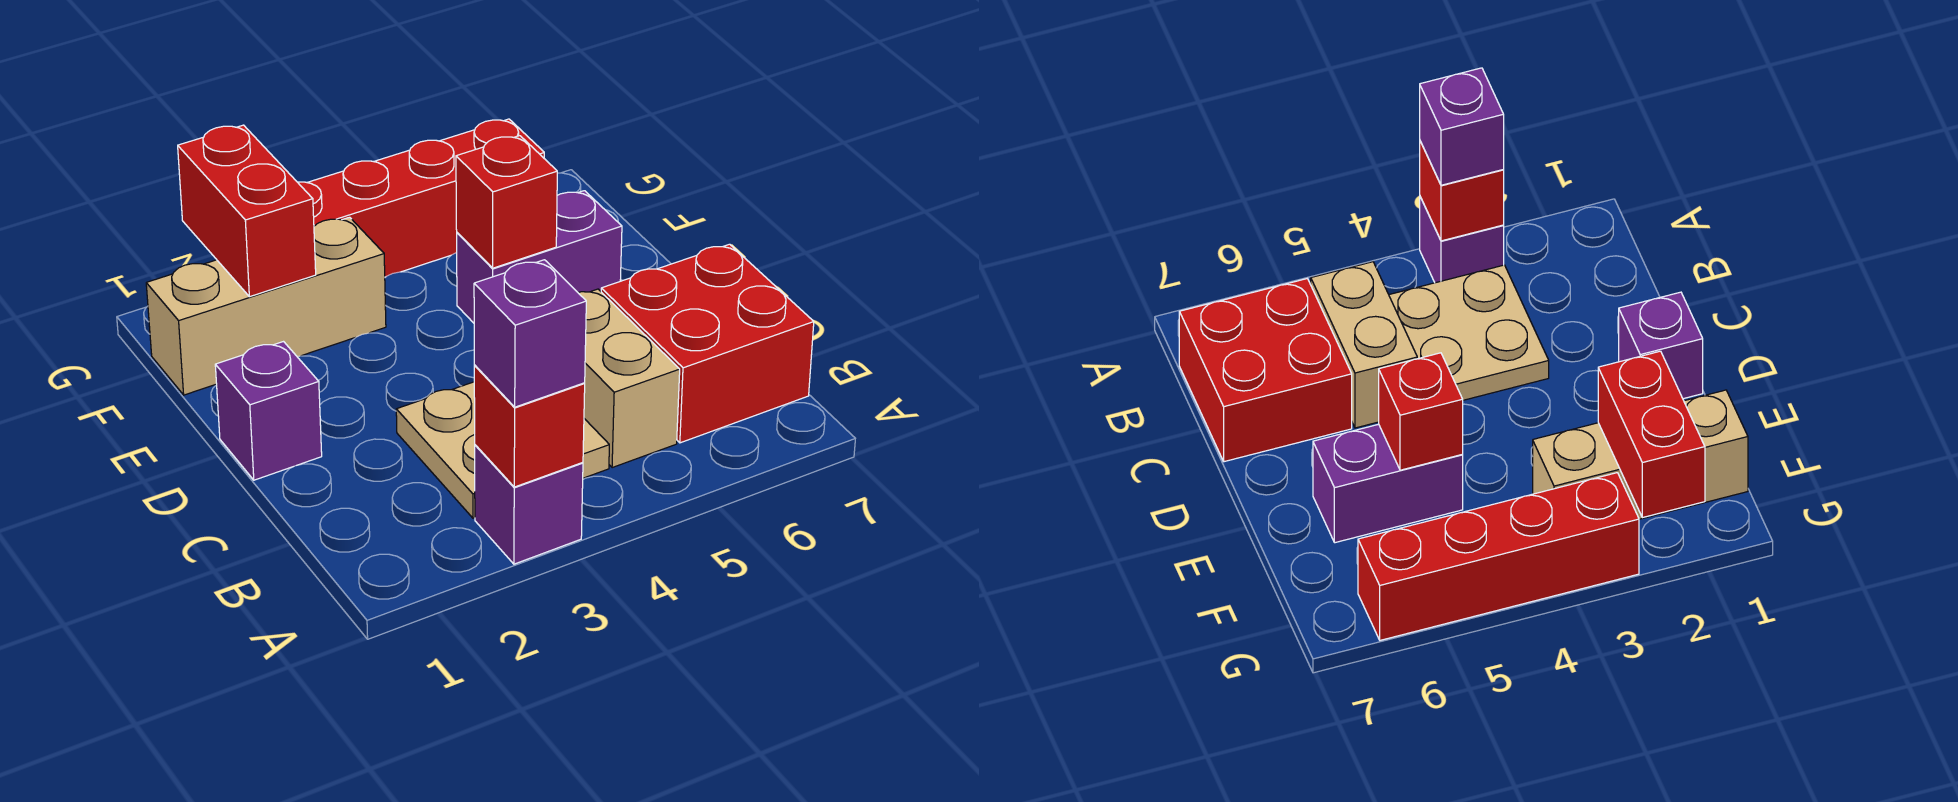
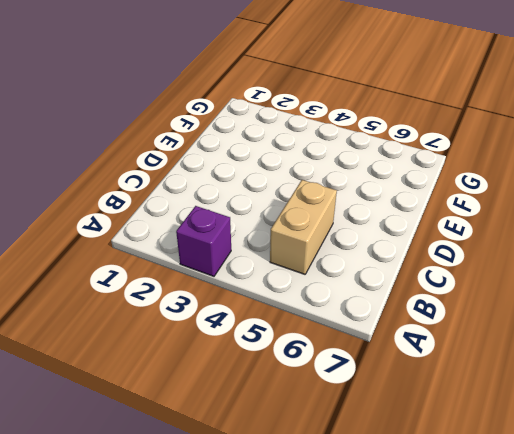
none -> tan 2x2 plate [396,382,609,518]
none -> red 2x2 brick [601,244,814,443]
none -> purple 1x1 brick [215,342,322,480]

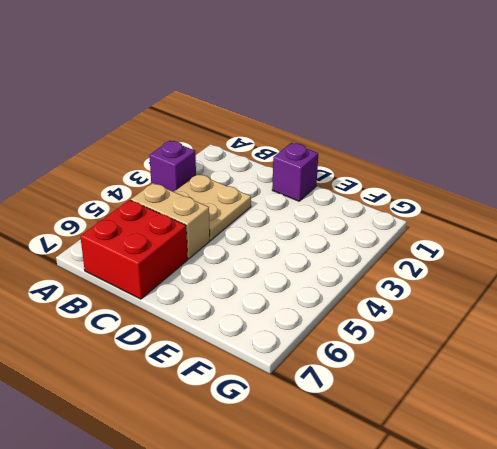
none -> purple 1x2 brick [457,191,622,323]
none -> tan 1x3 brick [146,217,386,395]
none -> red 1x4 brick [298,119,544,277]

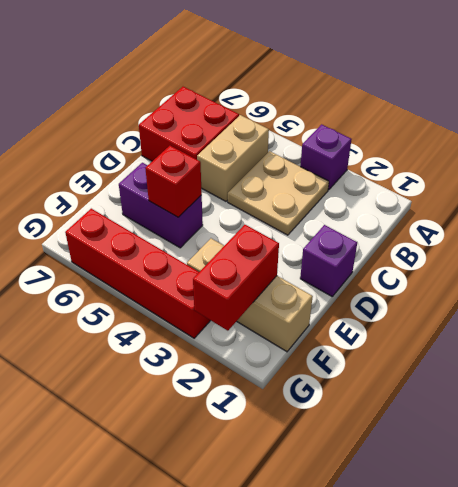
none -> red 1x1 brick [474,366,585,487]
none -> purple 1x1 brick [474,260,586,407]

